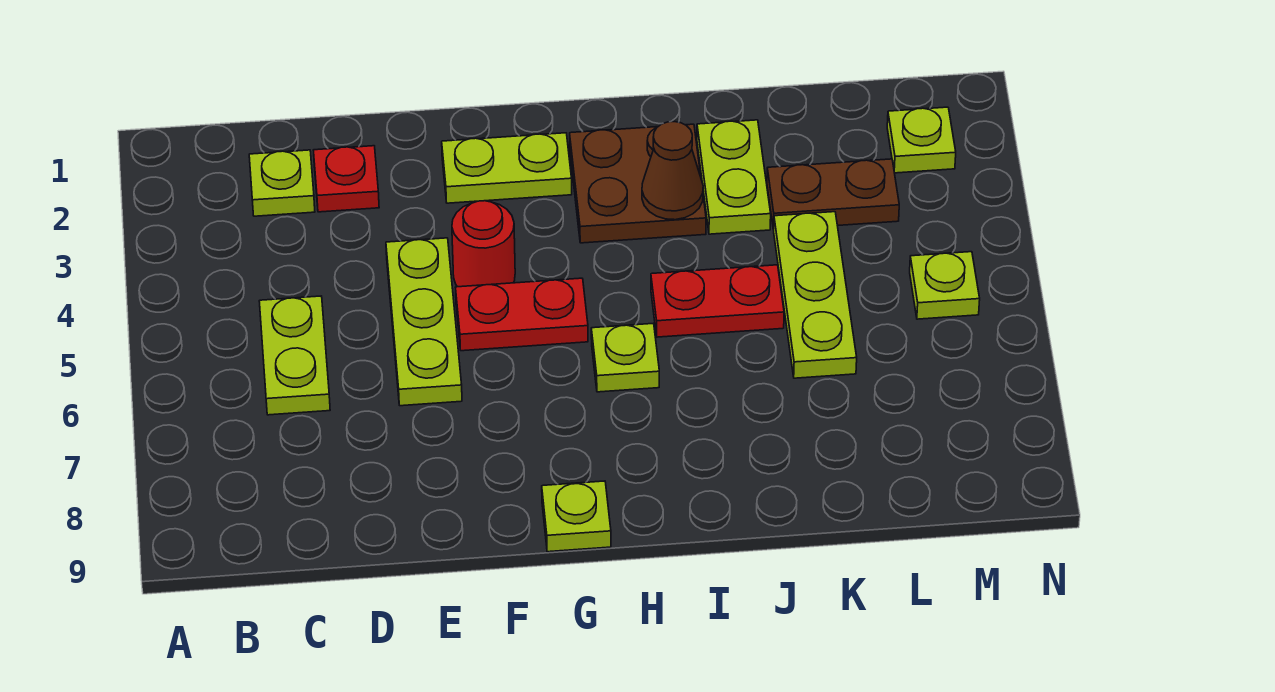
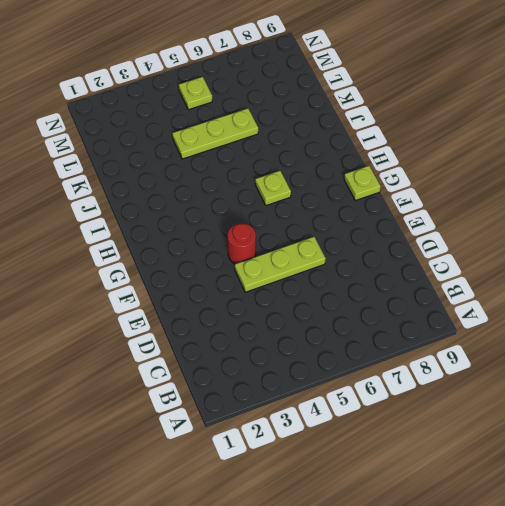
none -> lime 1x1 plate [249,150,315,216]
none -> lime 1x2 plate [259,296,330,415]
none -> red 1x1 plate [313,146,379,212]

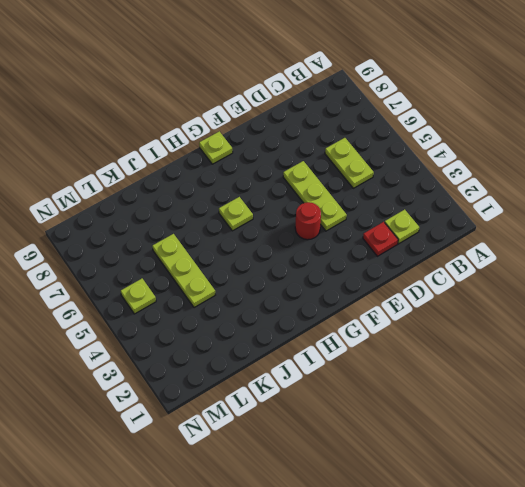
none -> lime 1x2 plate [442,133,572,203]
none -> red 1x2 plate [456,278,588,351]
none -> brown 2x2 plate [570,124,706,243]

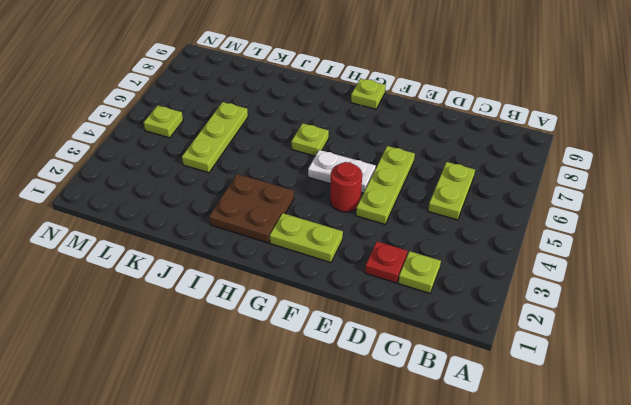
white 1x2 plate [308,150,376,193] -> red 1x2 plate [456,278,588,351]
none -> red 1x2 plate [651,265,784,337]
none -> lime 1x2 plate [697,120,771,234]
none -> brown 1x2 plate [767,159,899,230]

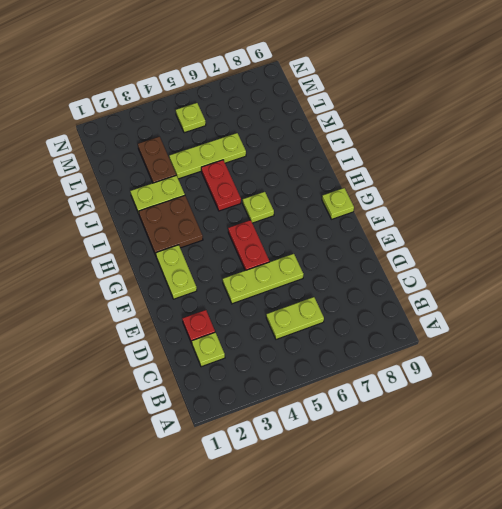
none -> red 1x1 round brick [452,201,515,287]
none -> lime 1x1 plate [887,107,956,173]
none -> brown 1x1 cone [642,122,703,220]

